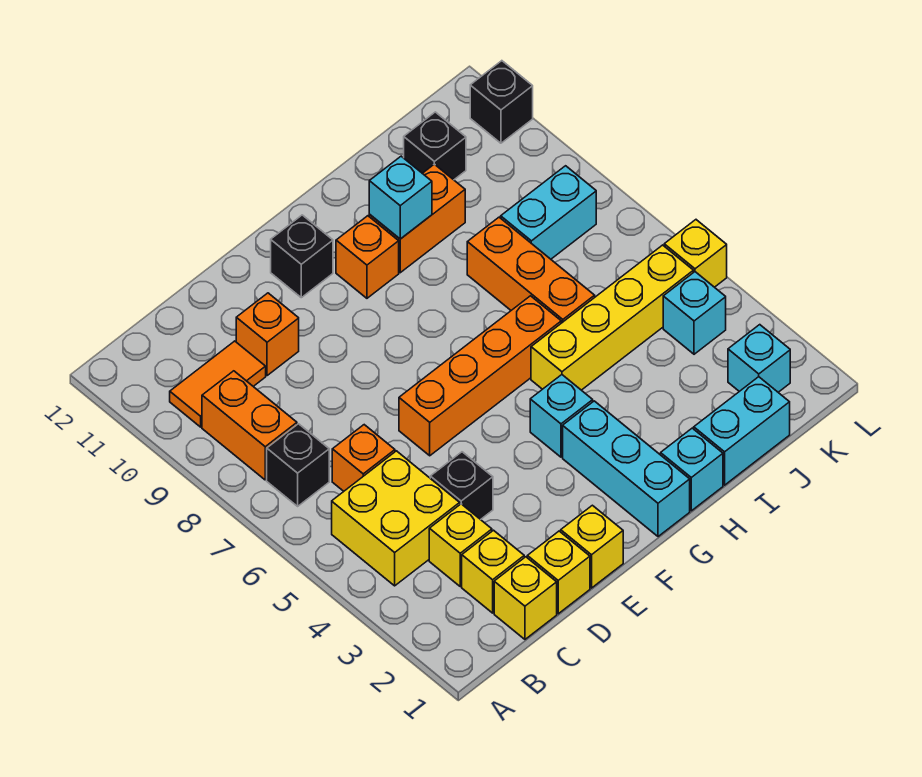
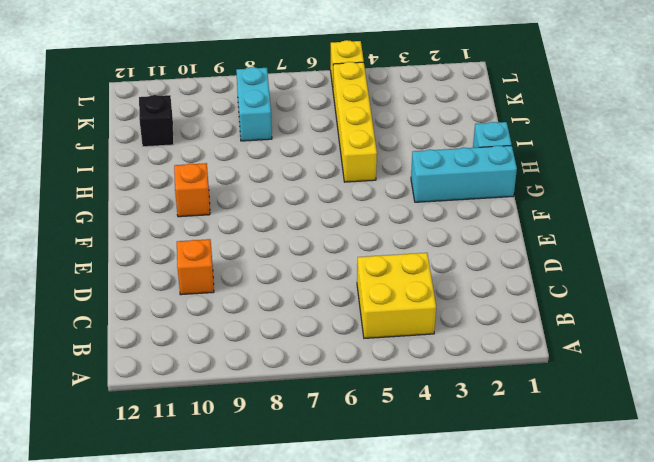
none -> black 1x1 brick [267,424,329,506]
none -> orange 1x2 brick [202,371,297,480]
none -> orange 1x2 tile [170,341,266,427]

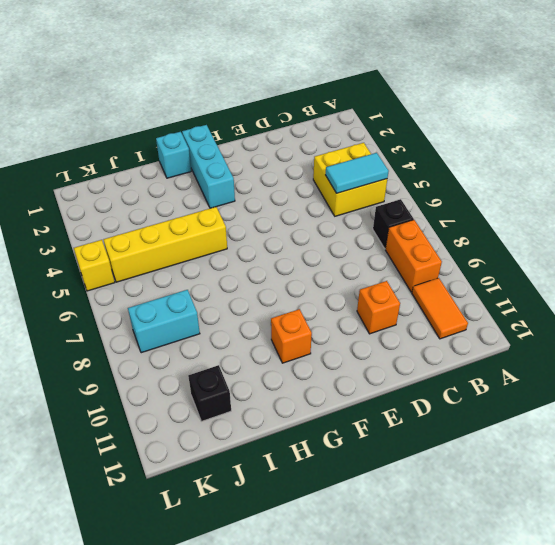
cyan 1x2 tile [326,153,389,193] -> none
orange 1x2 tile [412,278,468,339] -> orange 1x2 tile turned to [170,341,266,427]
none -> yellow 1x1 brick [494,557,557,639]
none -> yellow 1x1 brick [462,530,524,613]
none -> yellow 1x1 brick [429,504,492,586]

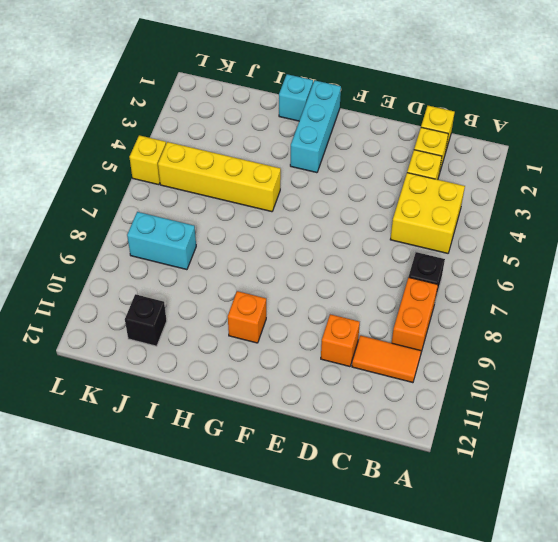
none -> orange 1x1 brick [332,425,395,491]
none -> yellow 1x1 brick [527,531,590,614]
none -> black 1x1 brick [430,452,493,520]

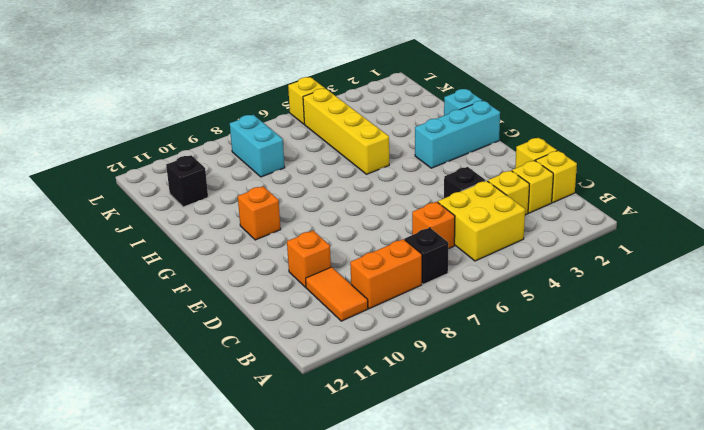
none -> yellow 1x1 brick [561,505,623,588]
none -> orange 1x4 brick [399,296,561,456]
none -> black 1x1 brick [271,215,333,298]

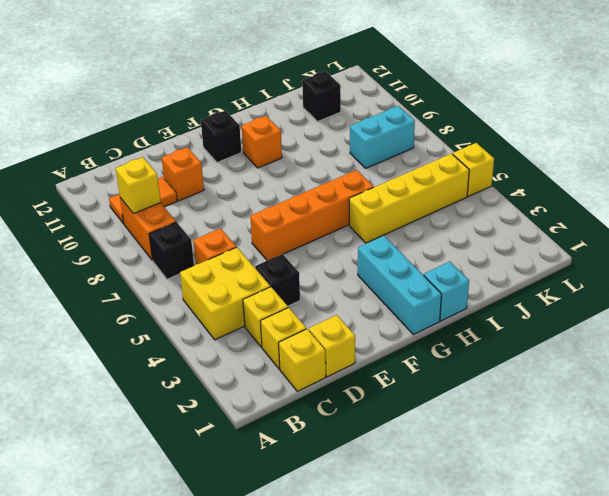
yellow 1x1 brick [116,157,161,214] -> yellow 1x1 brick moved to [561,505,623,588]
none -> cyan 1x1 brick [530,375,593,457]
none -> orange 1x2 brick [369,164,465,273]
none -> cyan 1x2 brick [694,377,790,485]

